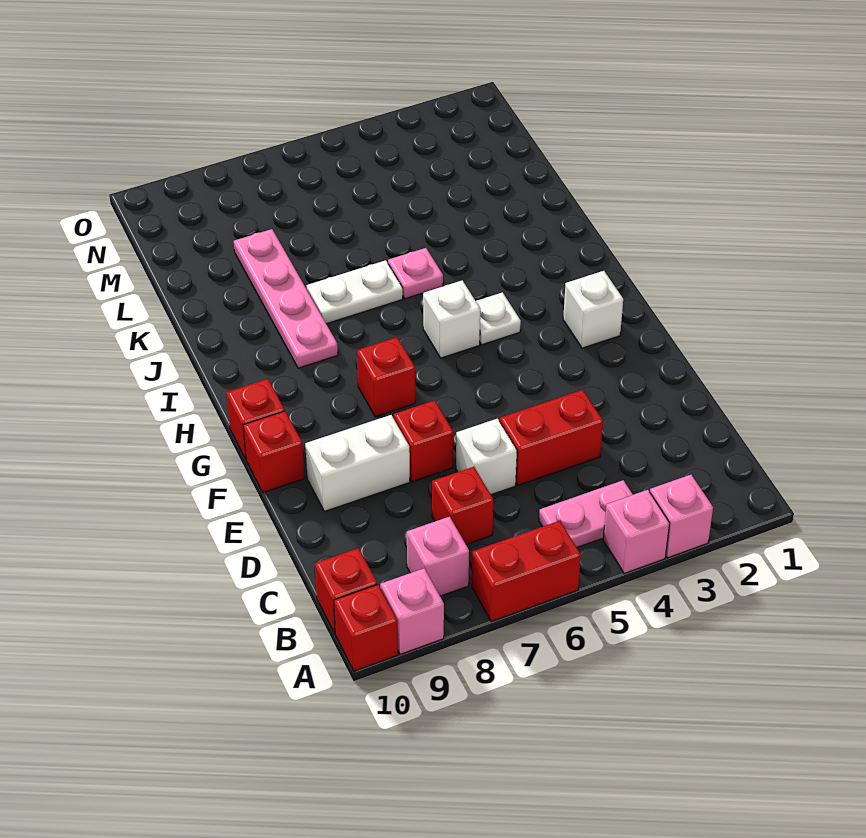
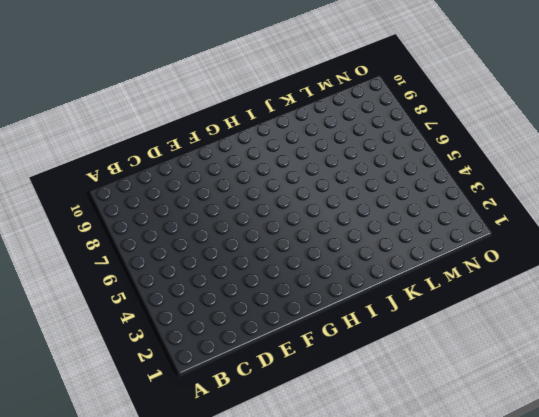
none -> pink 1x1 brick [650,475,713,558]
none -> pink 1x1 brick [603,490,670,574]
none -> red 1x2 brick [472,521,581,621]

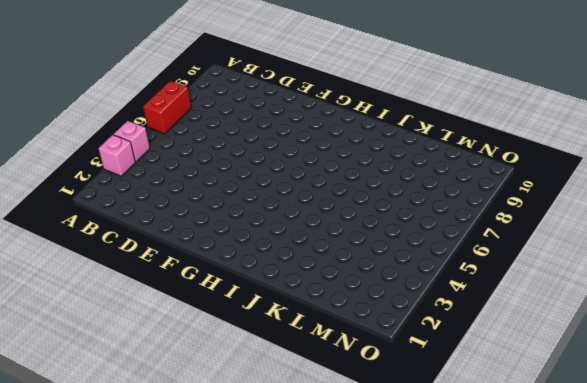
none -> pink 1x1 brick [380,568,444,654]
none -> red 1x1 brick [334,585,398,671]
none -> pink 1x2 plate [539,480,633,547]

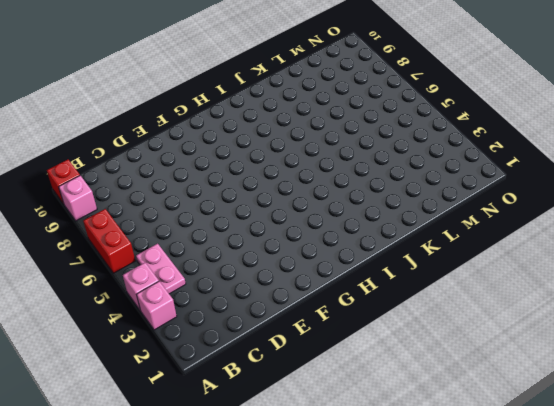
none -> pink 1x1 brick [407,517,469,596]
none -> red 1x1 brick [315,548,377,633]
none -> red 1x1 brick [432,467,493,544]

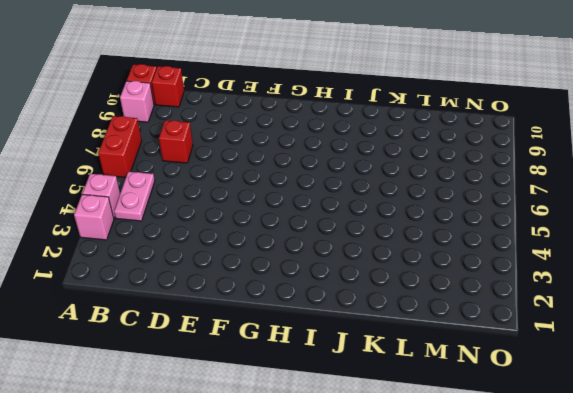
none -> pink 1x1 brick [407,517,469,596]
none -> red 1x2 brick [500,390,603,485]
none -> white 1x1 brick [456,418,517,495]

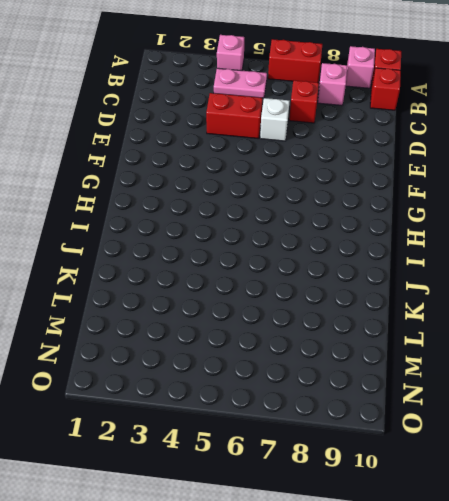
none -> pink 1x1 brick [650,475,713,558]
none -> red 1x1 brick [393,400,453,482]
none -> white 1x2 brick [305,415,410,511]

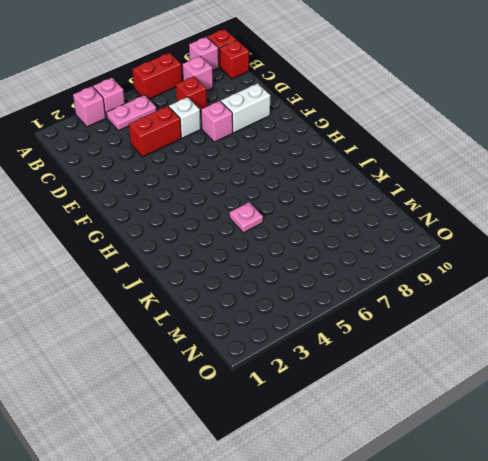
pink 1x1 brick [201,101,233,142] -> red 1x1 brick [393,400,453,482]
none -> red 1x1 brick [243,411,305,493]
none -> white 1x1 brick [563,271,623,348]
none -> red 1x1 brick [357,337,415,417]

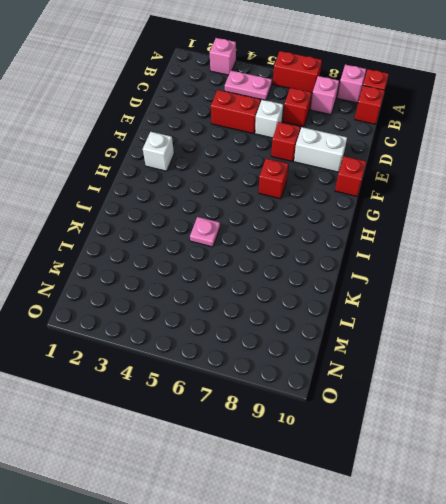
none -> pink 1x1 brick [603,490,670,574]
none -> red 1x1 brick [226,379,285,459]
none -> white 1x1 plate [476,292,521,345]

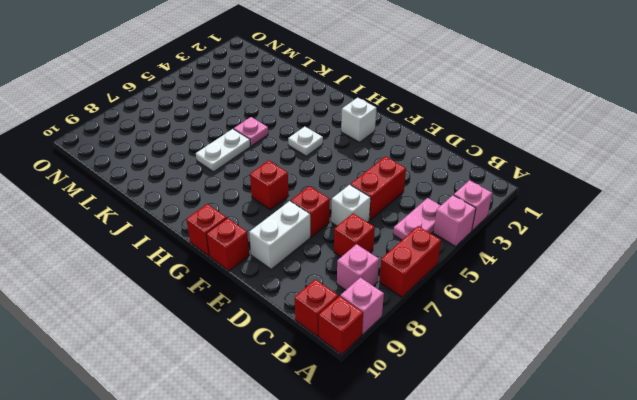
none -> white 1x1 brick [423,280,480,358]
none -> pink 1x4 plate [234,229,338,368]

